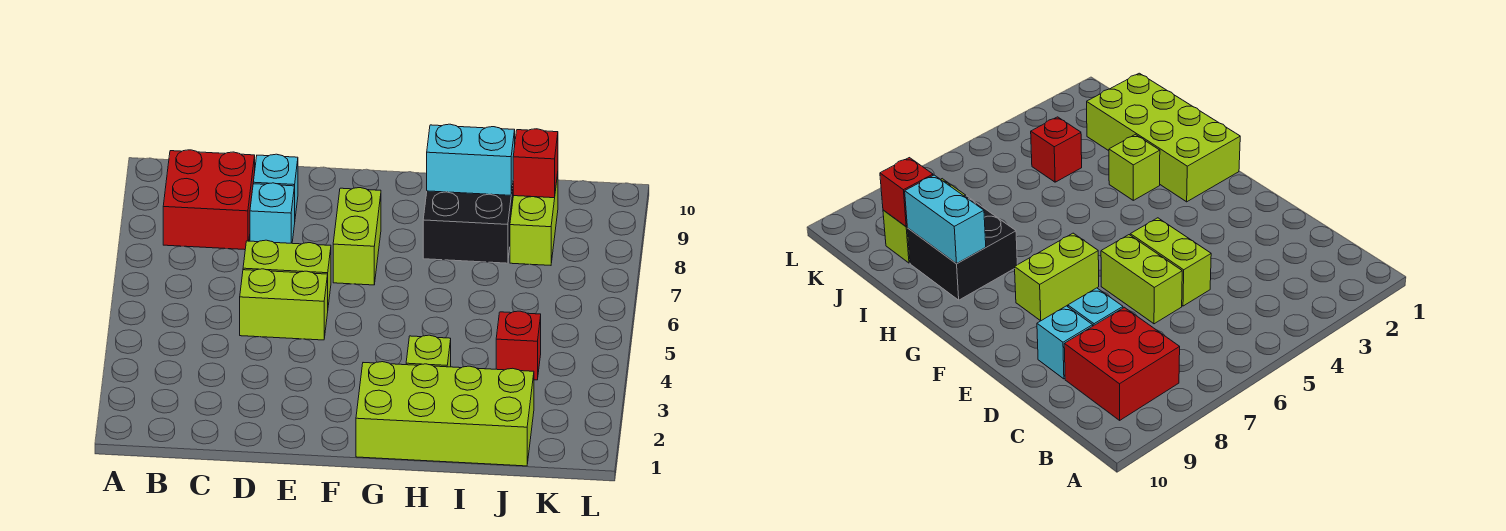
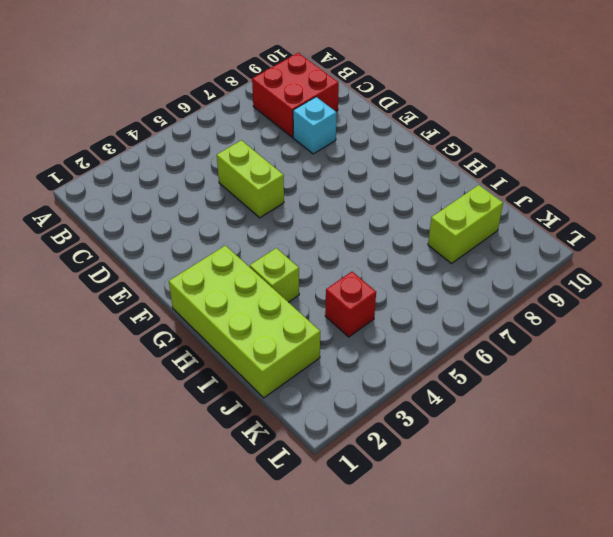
none -> lime 1x2 brick [243,240,331,305]
none -> cyan 1x1 brick [253,154,298,216]
none -> lime 1x2 brick [333,188,381,285]

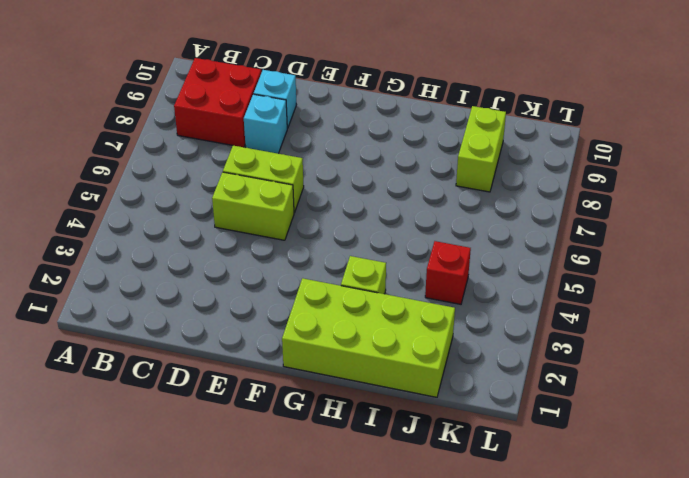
none -> lime 1x2 brick [333,188,381,285]
none -> black 2x2 brick [423,186,513,263]
none -> cyan 1x2 brick [427,124,515,195]

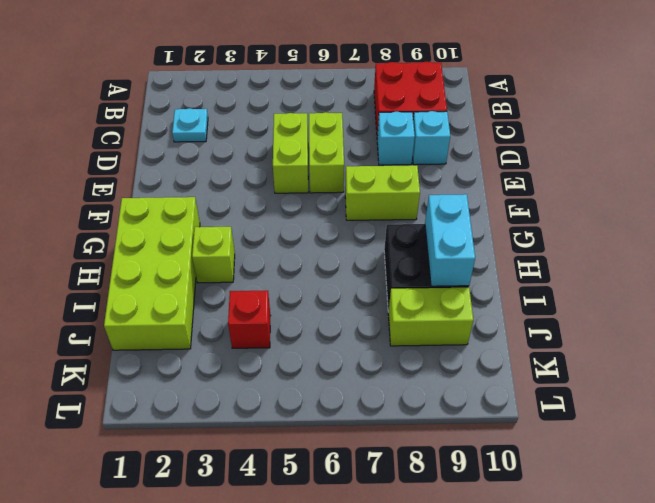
cyan 1x1 plate [172,108,208,142] -> none
none -> red 1x1 brick [513,129,558,198]

